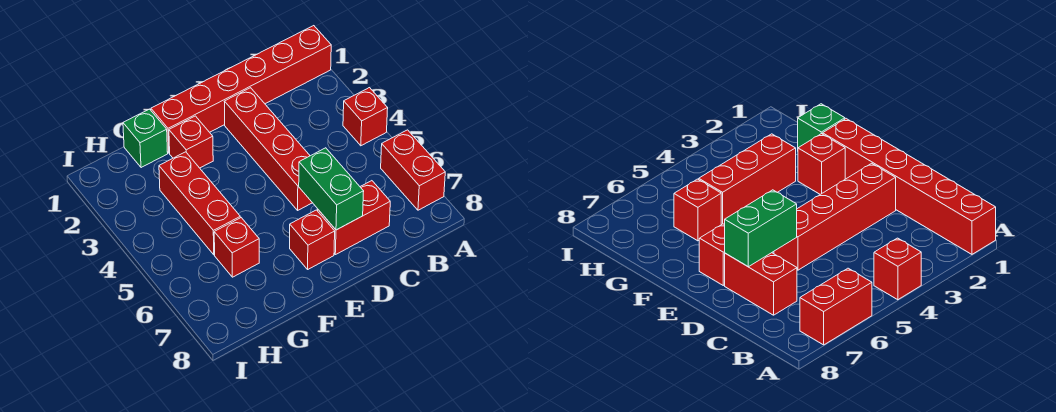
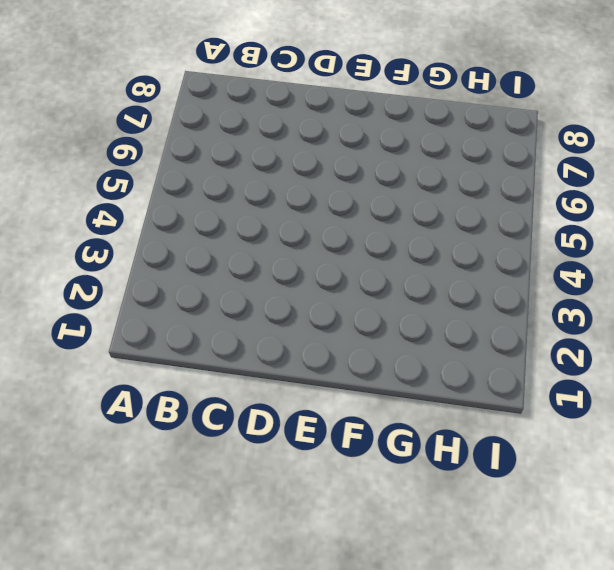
none -> red 1x6 brick [151,26,331,153]
none -> red 1x1 brick [343,88,388,146]

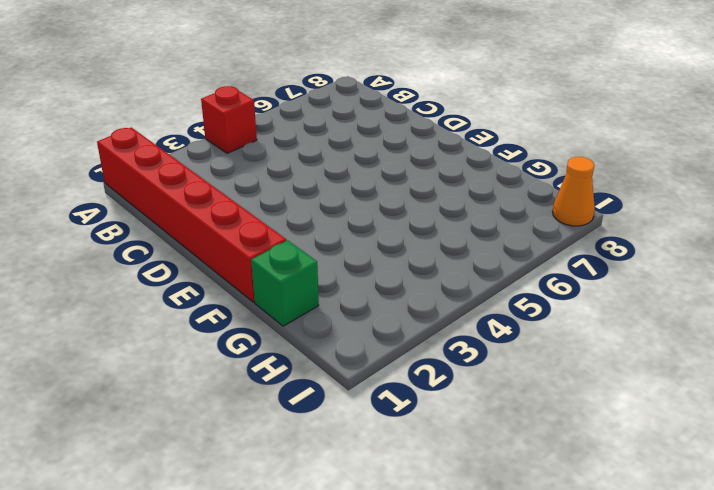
orange 1x1 cone [552,157,595,226] -> none
none -> red 1x2 brick [381,130,445,210]
none -> red 1x2 brick [318,181,390,255]

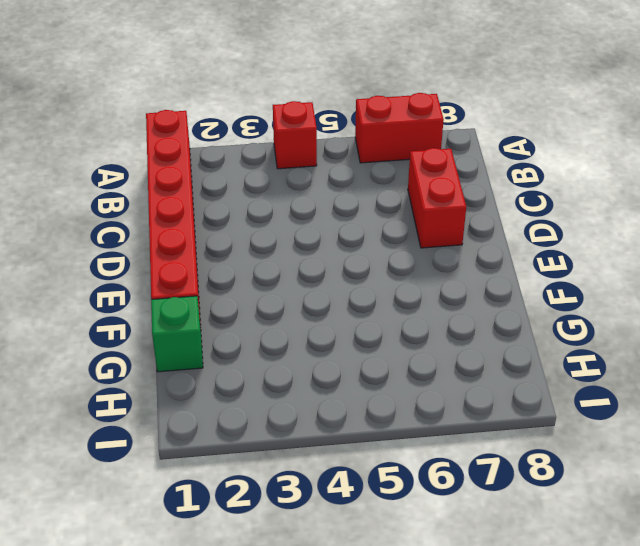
none -> red 1x4 brick [224,88,312,210]
none -> red 1x1 brick [290,210,335,269]

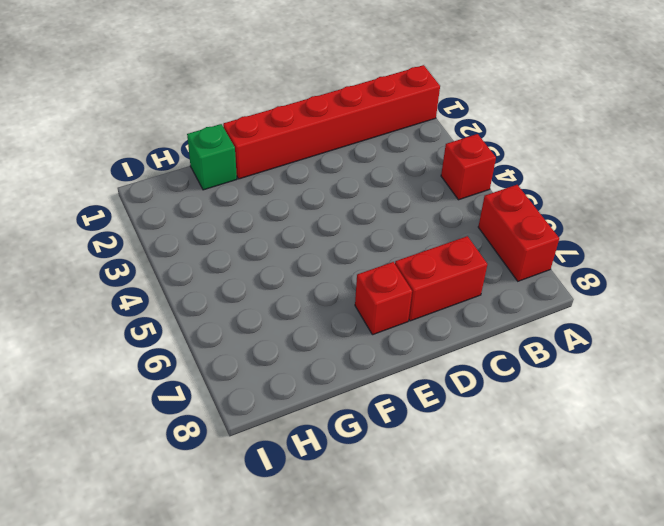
none -> red 1x4 brick [224,88,312,210]
none -> red 1x1 brick [169,116,213,168]

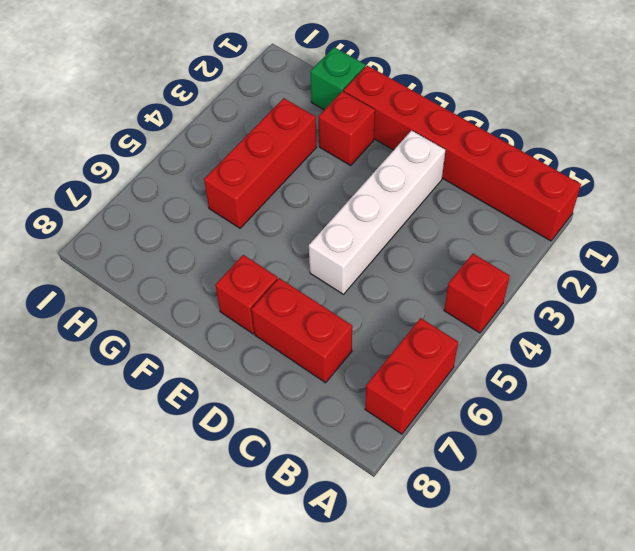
white 1x4 brick [309,130,445,294] -> red 1x4 brick [224,88,312,210]
none -> red 1x1 brick [214,218,259,277]
none -> green 1x2 brick [299,148,364,230]

